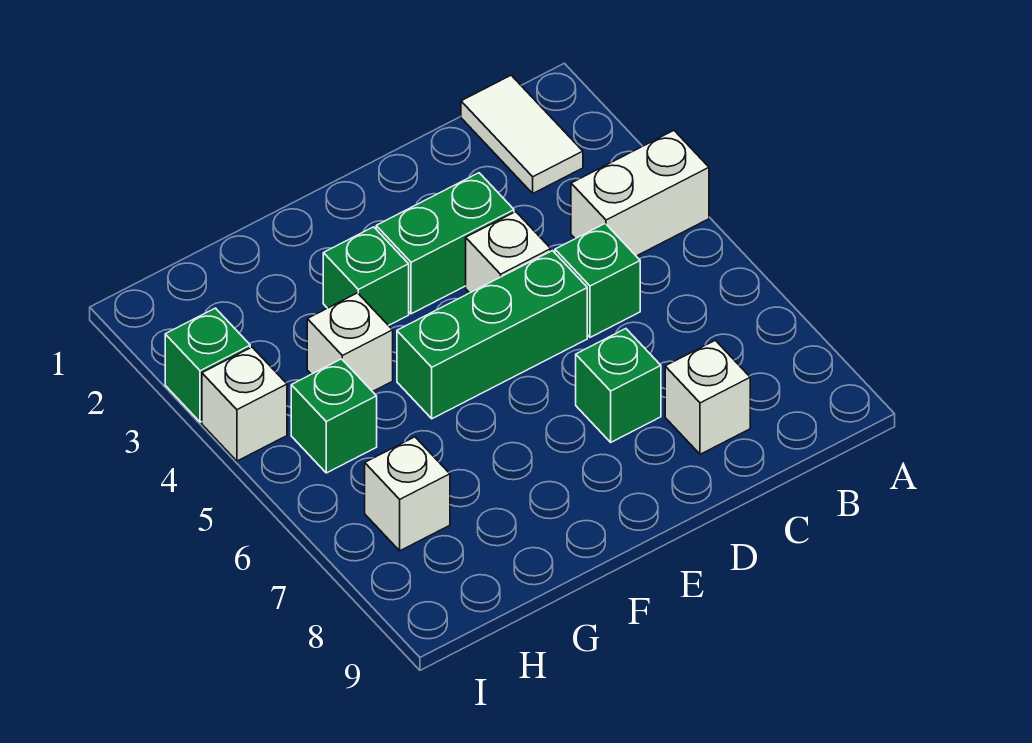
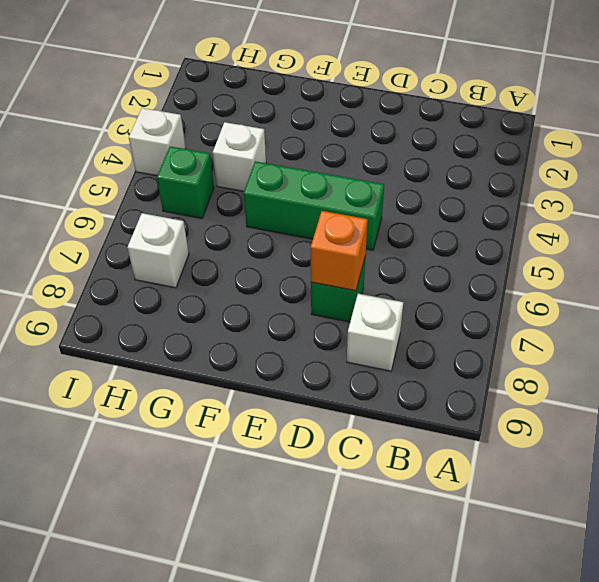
orange 1x1 brick [311,211,368,291] -> none
none -> white 1x2 brick [571,131,709,256]
none -> white 1x2 tile [461,75,583,193]
none -> green 1x1 brick [555,224,640,337]

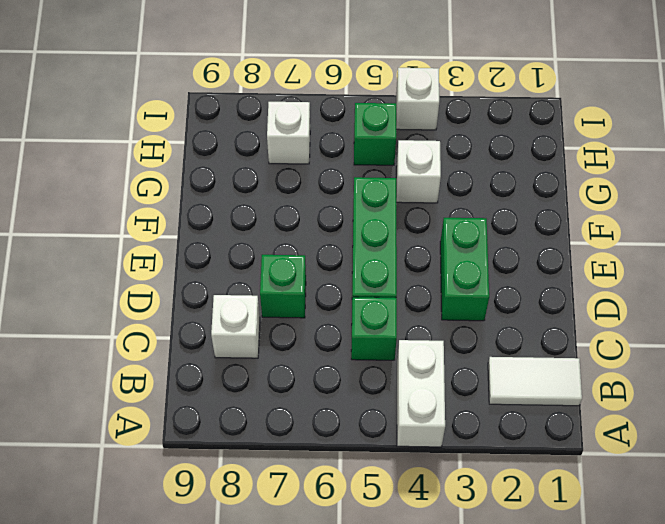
none -> white 1x1 brick [466,212,551,293]
none -> green 1x1 brick [323,227,409,326]
none -> green 1x1 brick [165,308,250,422]

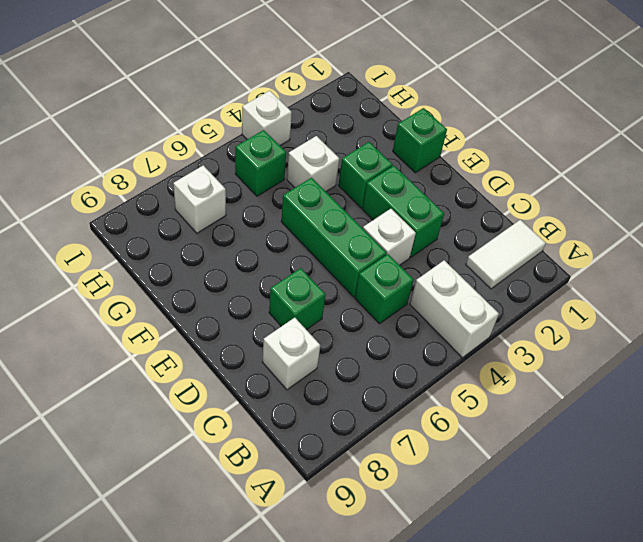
green 1x1 brick [393,108,447,173] -> green 1x1 brick moved to [165,308,250,422]

